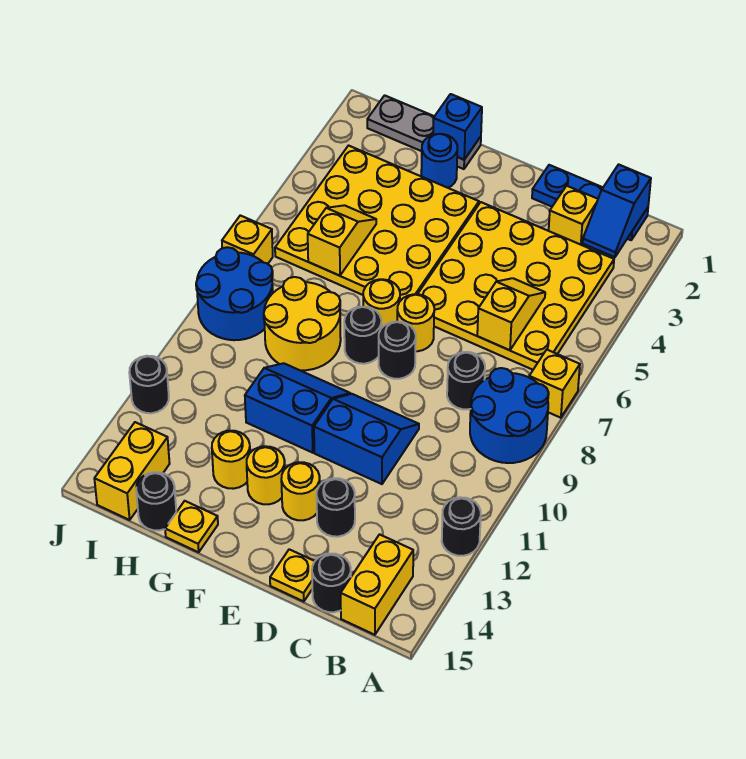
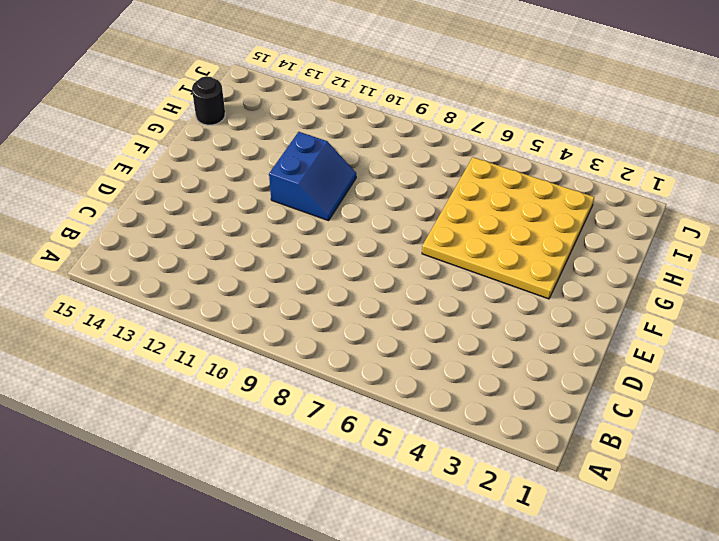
none -> yellow 1x1 brick [529,350,580,418]
none -> blue 2x2 round brick [470,368,549,463]
none -> black 1x1 round brick [442,497,481,556]
none -> blue 1x3 plate [532,165,648,240]

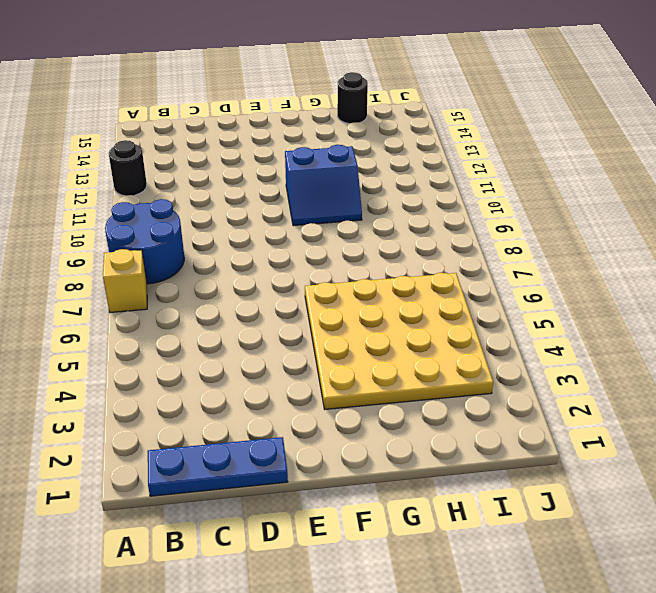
none -> yellow 4x4 plate [418,202,614,370]
none -> yellow 1x2 brick [341,534,413,635]
none -> yellow 1x1 brick [549,186,598,246]
none -> black 1x1 round brick [447,352,485,409]

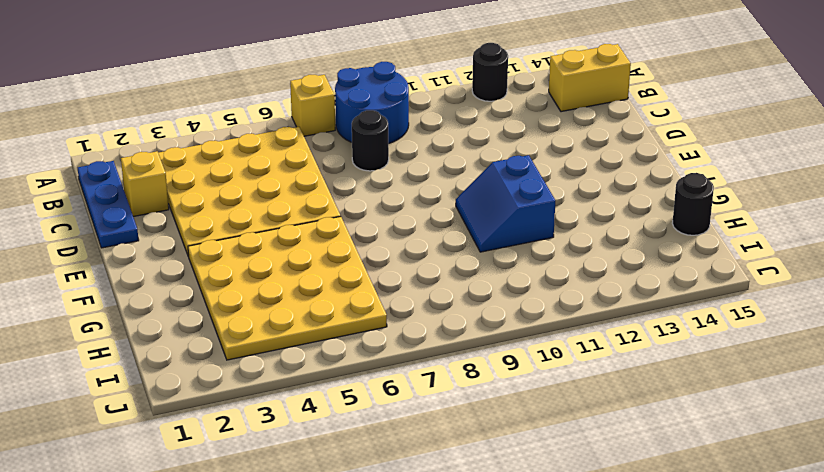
none -> black 1x1 round brick [312,554,351,612]
none -> blue 2x2 slope [314,394,419,484]
none -> black 1x1 round brick [317,478,355,537]
none -> yellow 1x1 plate [270,549,315,601]

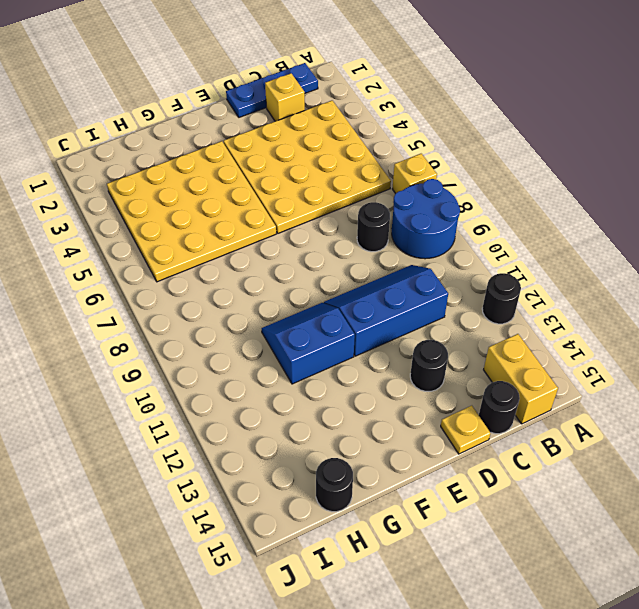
blue 2x3 slope [324,265,448,356] -> blue 2x2 slope [314,394,419,484]
none -> yellow 1x1 round brick [397,294,434,351]
none -> black 1x1 round brick [379,322,416,379]
none -> yellow 1x1 round brick [281,462,320,520]
none -> yellow 1x1 round brick [363,279,400,328]

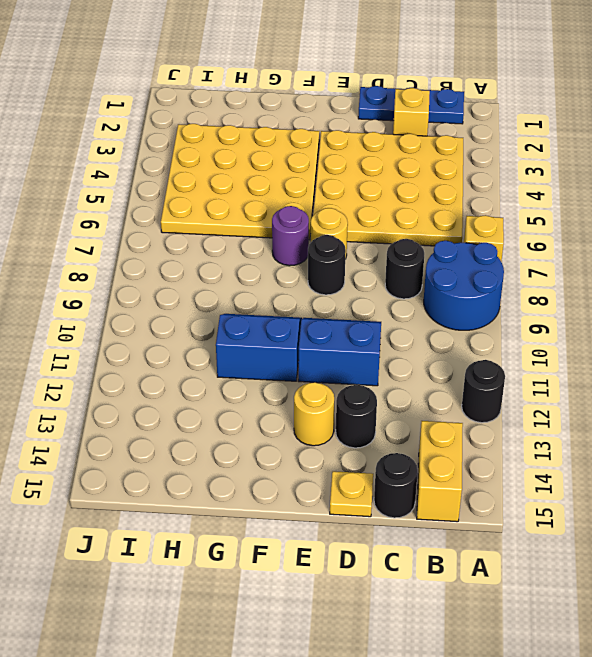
purple 1x1 round brick [272,206,309,266] -> yellow 1x1 round brick [363,279,400,328]
none -> black 1x1 round brick [344,307,381,364]
none -> yellow 1x1 round brick [247,446,285,504]
none -> grey 1x3 plate [367,95,481,169]
none -> blue 1x1 round brick [421,134,457,188]

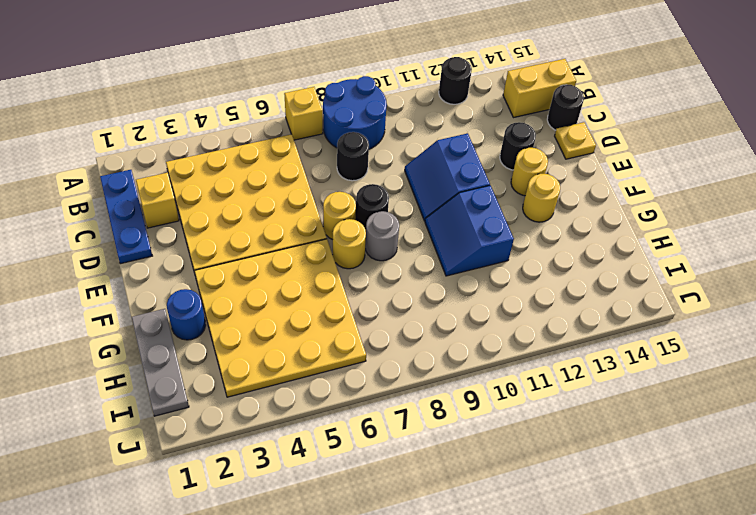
grey 1x1 round brick [365,211,399,261] -> black 1x1 round brick [344,307,381,364]
none -> yellow 2x2 round brick [264,277,341,370]
none -> yellow 1x1 round brick [212,431,250,489]
none -> yellow 1x1 plate [165,501,218,552]
none -> black 1x1 round brick [136,472,176,530]

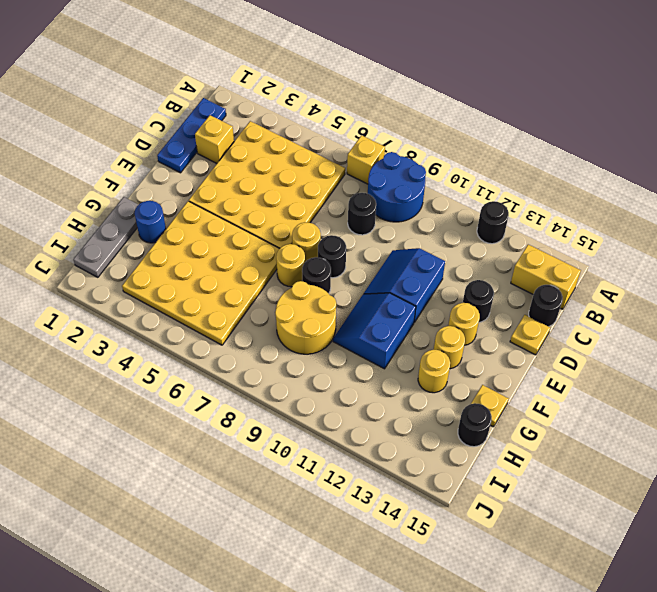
none -> blue 2x2 round brick [196,247,273,340]
none -> yellow 1x2 brick [94,422,170,520]
none -> yellow 1x1 brick [222,215,273,264]
none -> black 1x1 round brick [129,356,169,413]

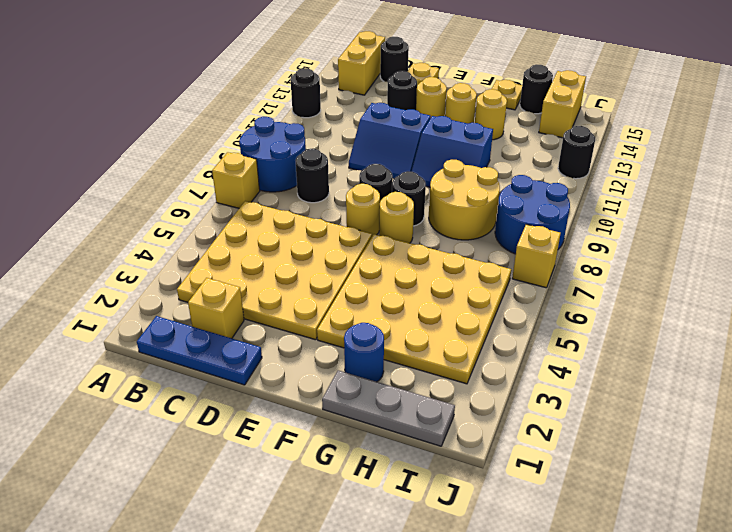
none -> blue 1x2 slope [583,164,651,257]
none -> yellow 1x2 slope [477,278,545,350]
none -> blue 1x1 brick [433,94,482,160]
none -> yellow 1x2 slope [308,205,376,276]

